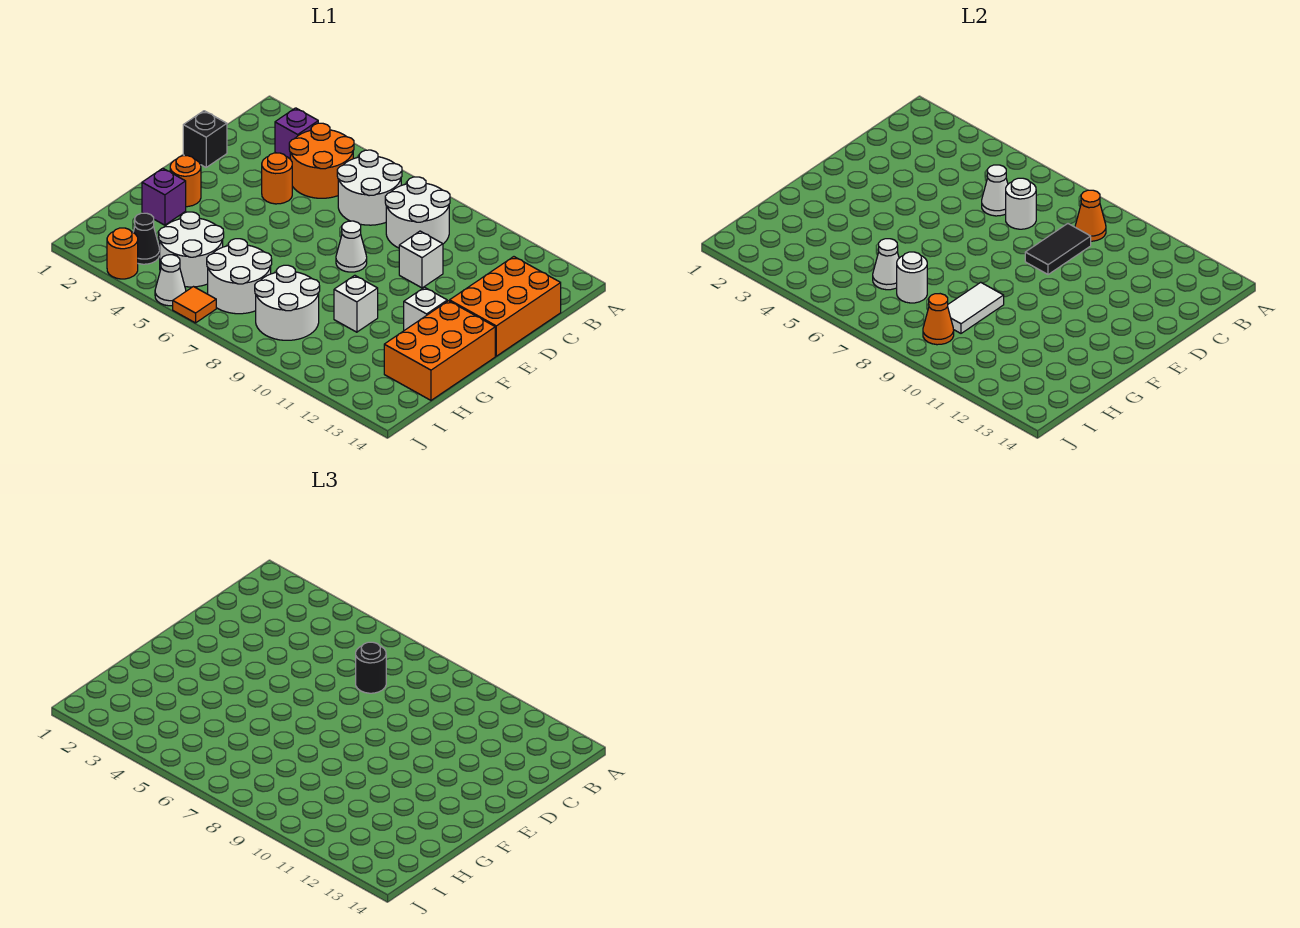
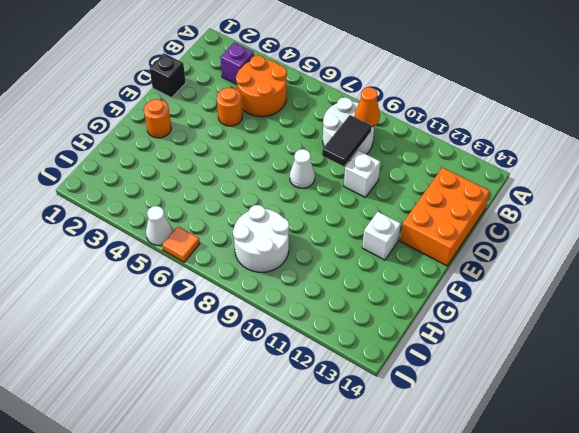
none -> white 2x2 round brick [337,150,402,225]
none -> orange 2x3 brick [384,301,495,400]
none -> purple 1x1 brick [142,168,186,225]
none -> white 1x1 brick [334,275,378,332]

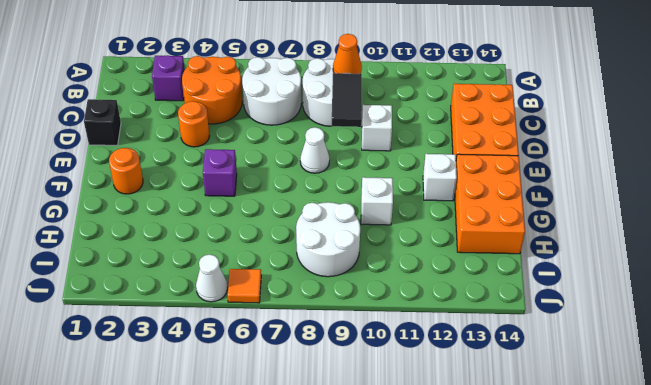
purple 1x1 brick [203,149,237,196] -> purple 1x1 brick moved to [142,168,186,225]
none -> white 2x2 round brick [159,212,224,287]
none -> white 2x2 round brick [207,239,272,314]
none -> black 1x1 cone [133,213,160,264]
none -> orange 1x1 round brick [107,228,138,279]

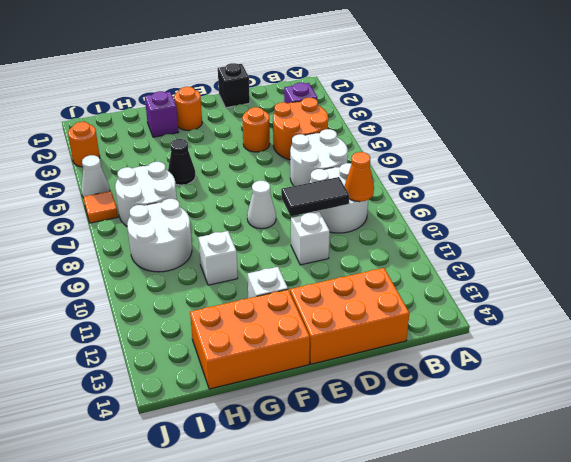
black 1x1 cone [168,139,196,185] -> black 1x1 cone moved to [133,213,160,264]
none -> white 2x2 round brick [159,212,224,287]
none -> white 1x1 cone [982,165,1008,216]
none -> white 1x1 round brick [1006,178,1036,229]
none -> white 1x2 tile [948,282,1004,333]

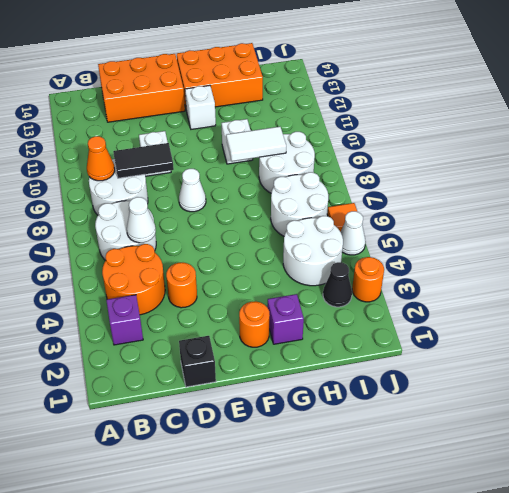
none -> white 1x1 round brick [1006,178,1036,229]
none -> white 1x1 cone [873,239,899,290]
none -> white 1x1 round brick [897,252,927,303]
none -> orange 1x1 cone [923,294,954,345]

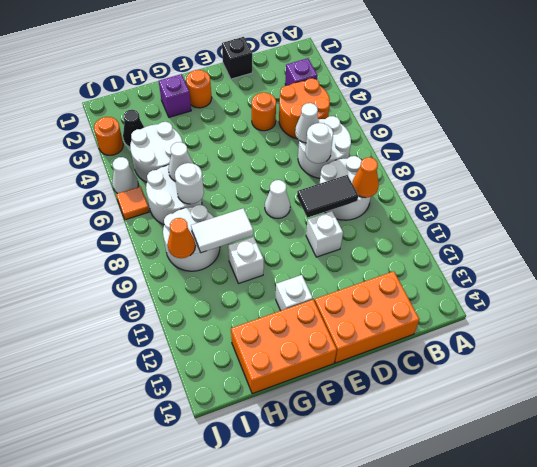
none -> black 1x1 round brick [356,642,386,693]

